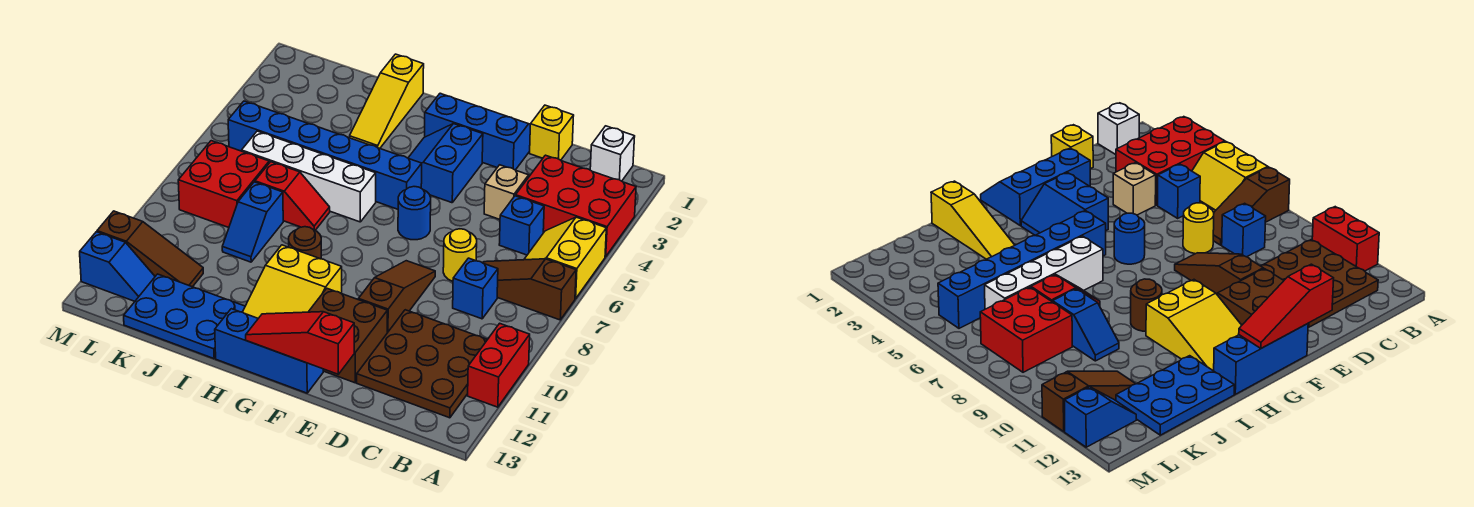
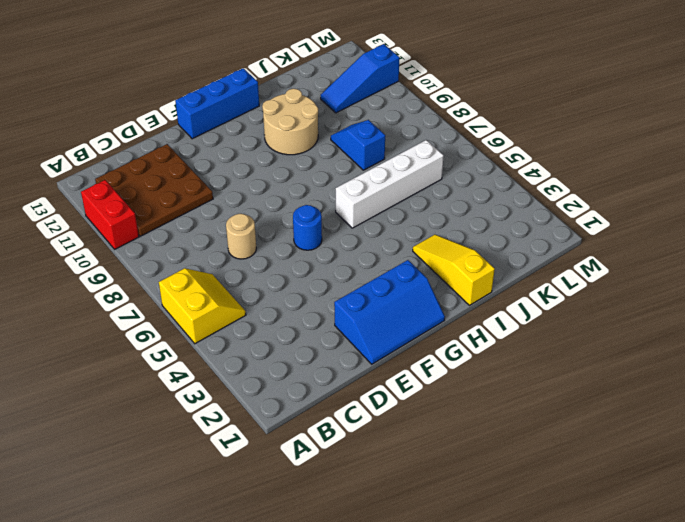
tan 1x1 round brick [226,214,256,259] -> yellow 1x1 round brick [443,229,477,281]
tan 2x2 round brick [262,89,318,155] -> yellow 2x3 slope [243,245,342,318]
blue 1x3 slope [321,44,400,113] -> brown 1x3 slope [97,211,203,287]
none -> red 2x3 brick [516,155,636,257]
none -> brown 1x3 slope [483,259,576,320]
none -> white 1x1 brick [590,126,635,181]

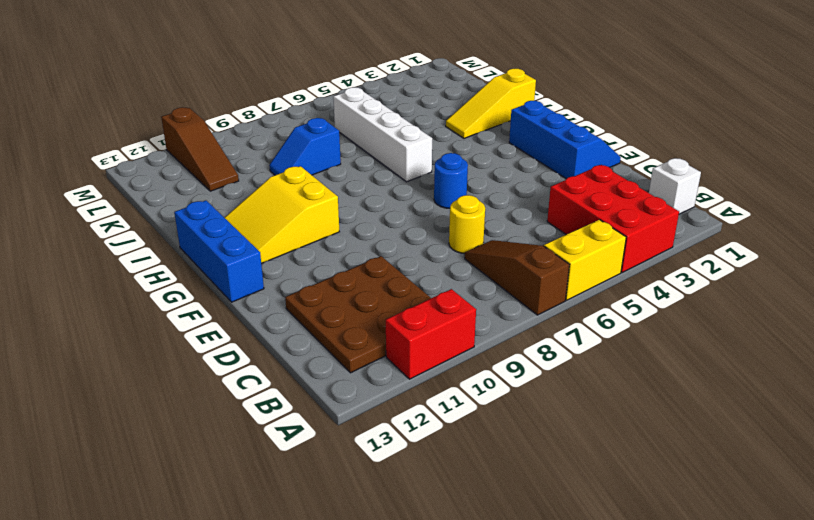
none -> blue 1x1 brick [499,196,544,255]
none -> blue 1x1 brick [453,258,498,319]
none -> yellow 1x1 brick [530,105,574,160]

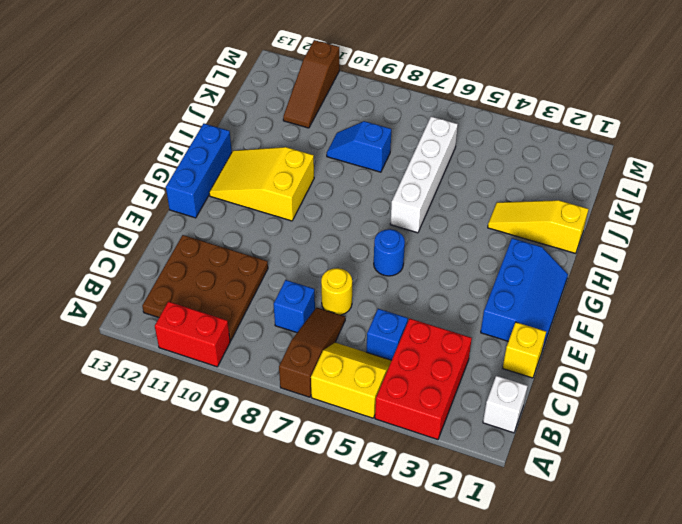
none -> tan 1x1 brick [484,165,529,219]
none -> brown 1x3 slope [358,261,435,333]
none -> brown 2x2 brick [309,288,387,383]

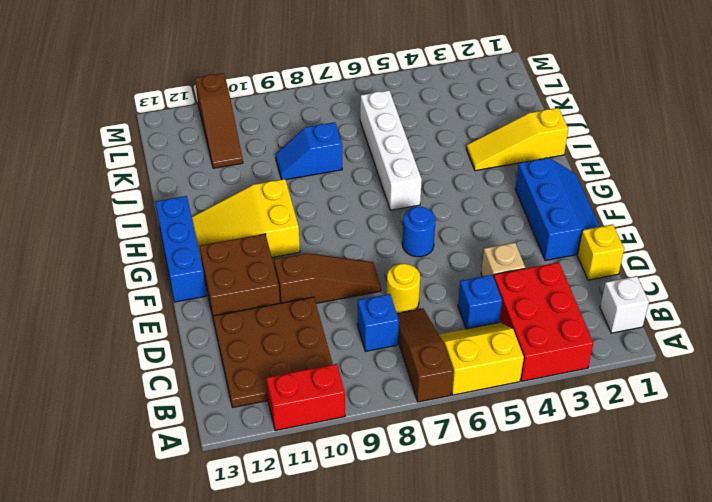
none -> blue 2x2 slope [408,124,483,203]
none -> blue 1x6 brick [228,101,422,209]
none -> brown 1x1 round brick [289,227,321,259]

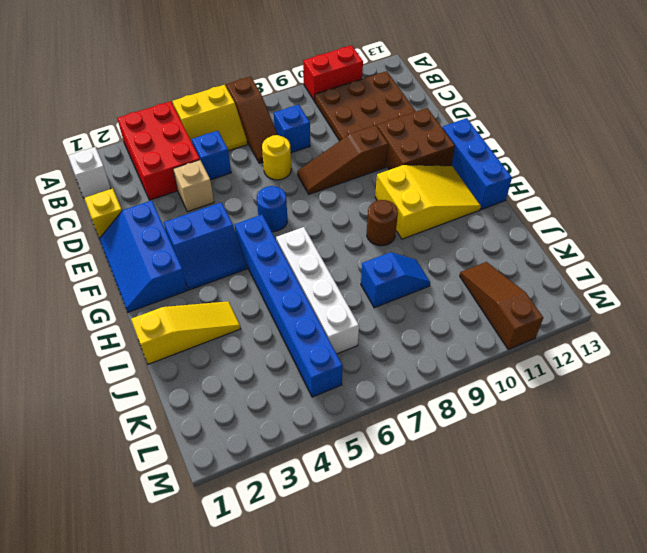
none -> red 1x2 slope [255,162,330,230]
none -> blue 2x3 plate [124,274,245,359]
none -> red 2x2 brick [178,141,269,227]

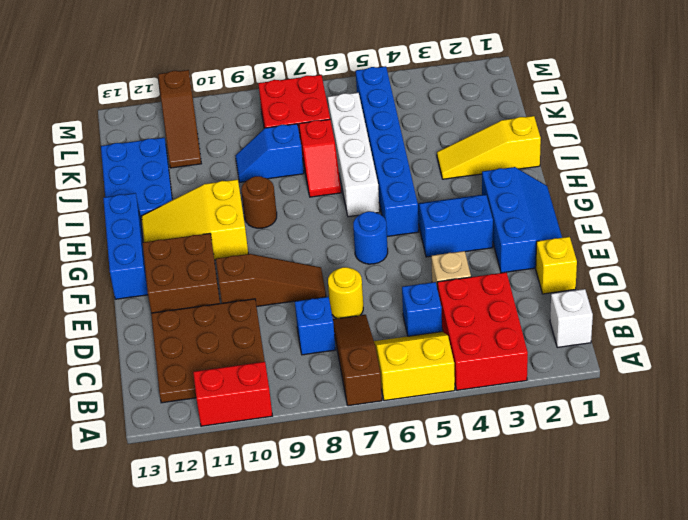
none -> blue 1x2 slope [80,232,155,301]
none -> red 1x3 slope [246,312,354,374]

